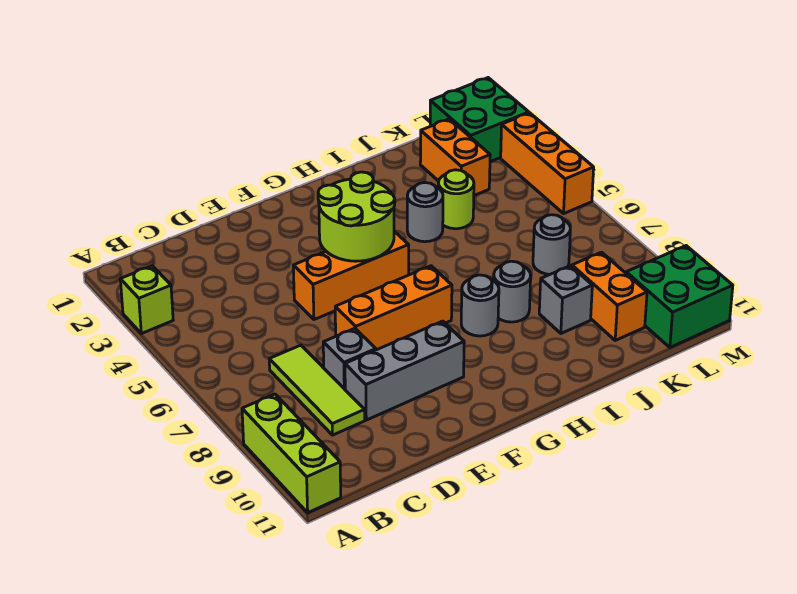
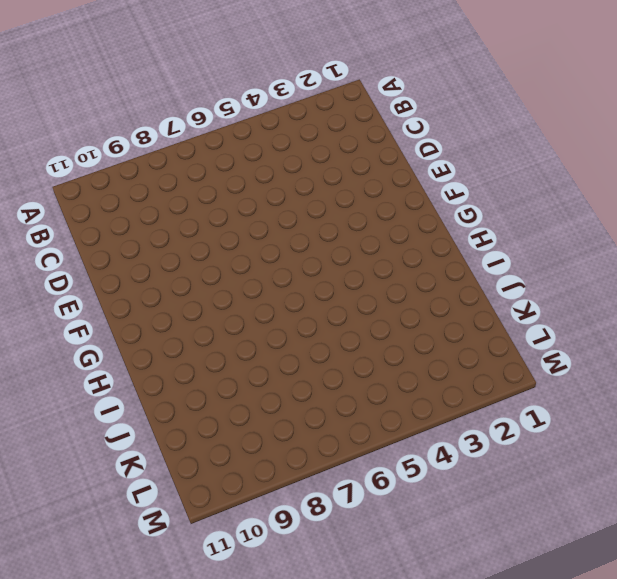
none -> lime 1x1 brick [120,266,173,334]
none -> lime 1x3 brick [242,394,341,513]
none -> lime 1x3 tile [269,345,365,435]

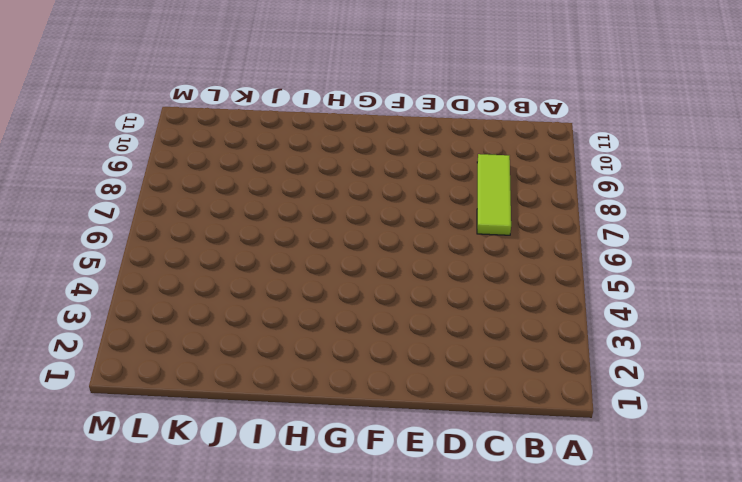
none -> lime 1x1 brick [120,266,173,334]
none -> lime 1x3 brick [242,394,341,513]
none -> grey 1x1 brick [323,328,376,389]

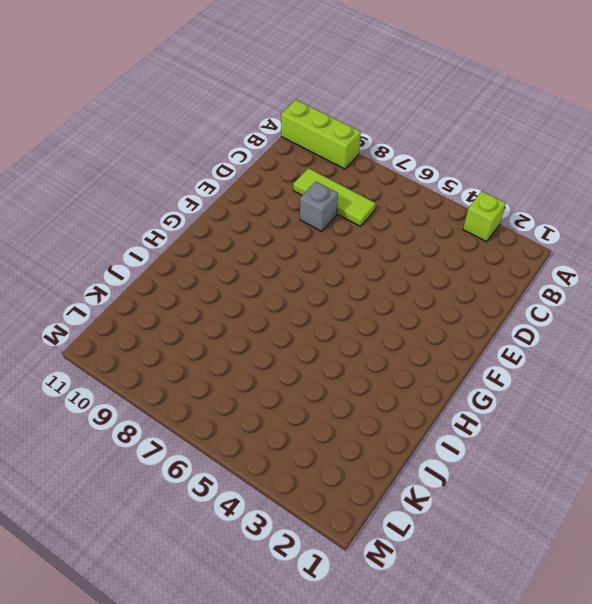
none -> grey 1x3 brick [345,321,464,420]
none -> orange 1x3 brick [293,231,409,320]
none -> orange 1x3 brick [335,266,452,350]

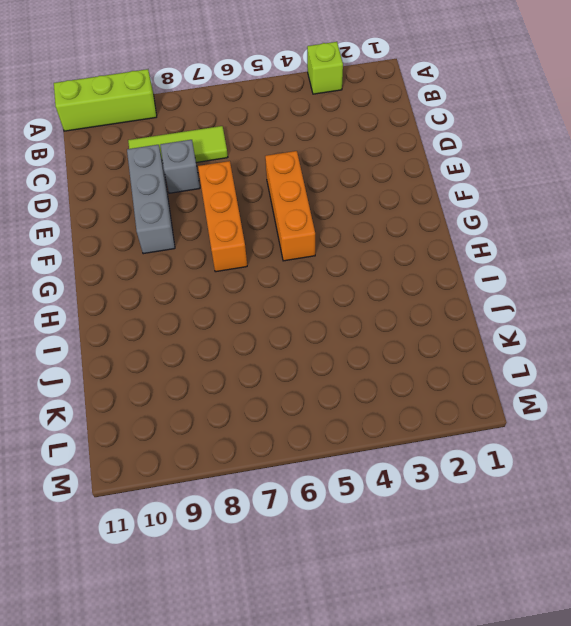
none -> grey 1x1 round brick [461,275,499,336]
none -> grey 1x1 round brick [407,182,443,242]
none -> grey 1x1 round brick [494,261,531,322]

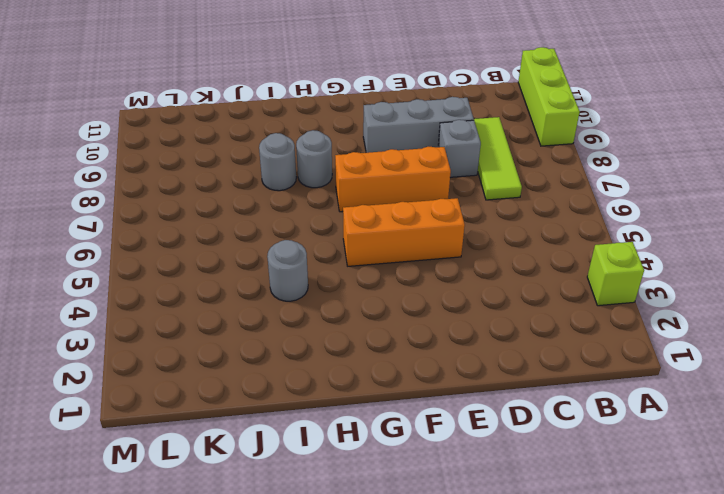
none -> lime 1x1 round brick [438,170,474,229]
none -> grey 1x1 brick [539,266,592,333]
none -> orange 1x2 brick [420,119,490,195]

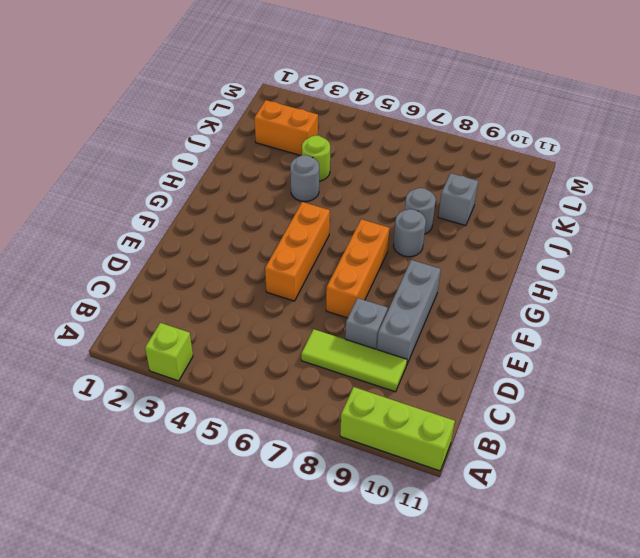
none -> grey 1x1 round brick [533,215,570,274]
none -> orange 1x2 brick [572,252,647,340]
none -> green 2x2 brick [430,78,529,162]

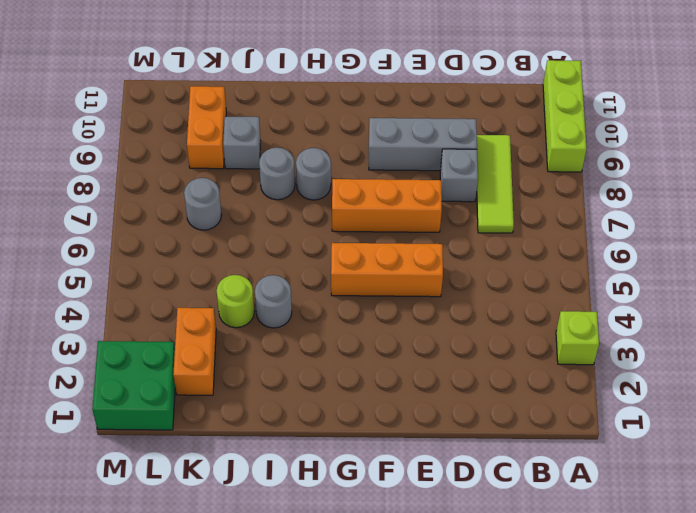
none -> green 2x2 brick [626,246,733,347]
none -> orange 1x3 brick [501,113,594,213]
none -> lime 2x2 round brick [318,172,395,261]

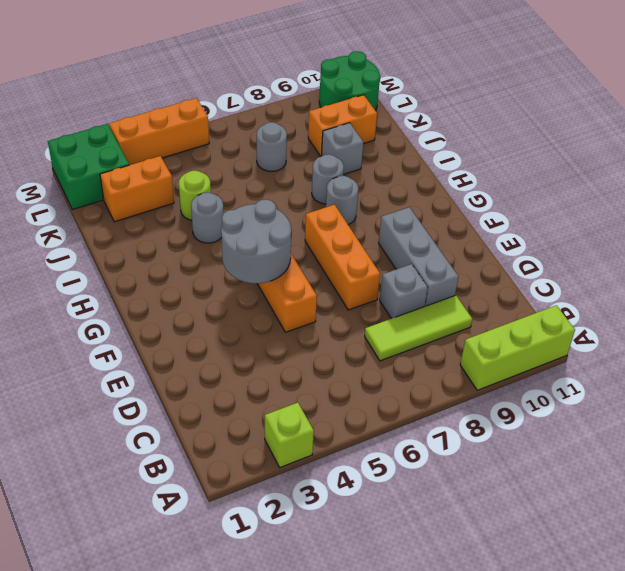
grey 2x2 round brick [221,199,291,284] -> lime 2x2 round brick [318,172,395,261]
green 2x2 round brick [319,51,380,111] -> green 2x2 brick [626,246,733,347]

